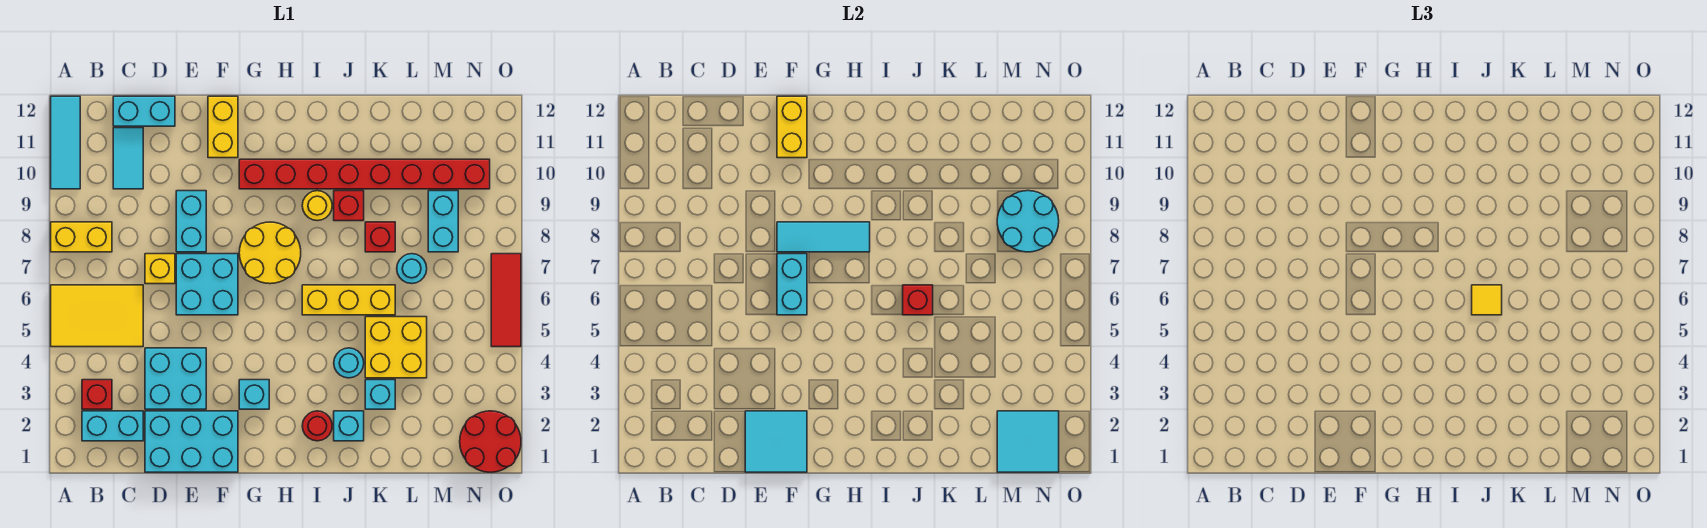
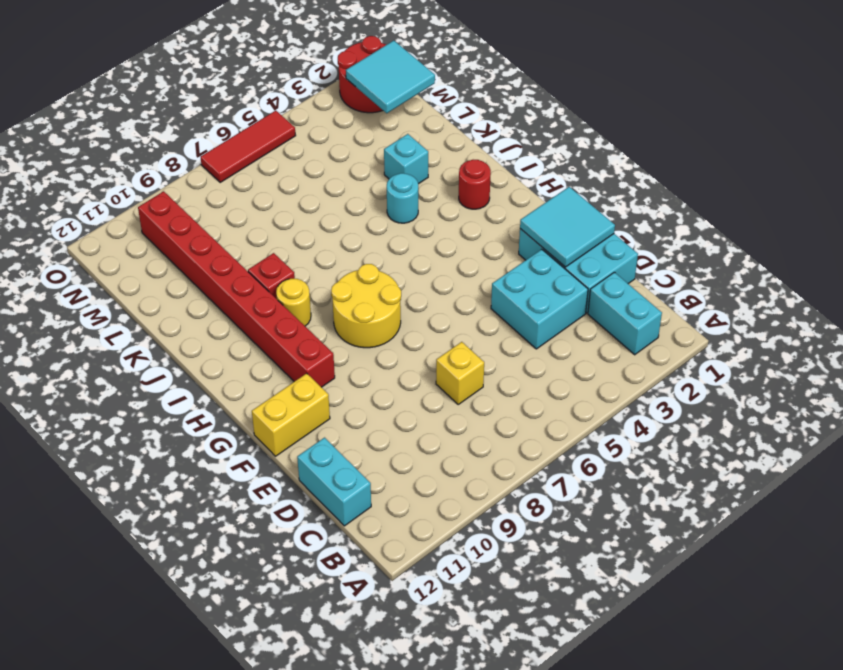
none -> yellow 2x3 tile [51,285,143,347]
none -> yellow 1x2 brick [51,222,112,252]
none -> cyan 1x3 tile [51,96,80,189]
none -> red 1x1 brick [82,380,112,409]

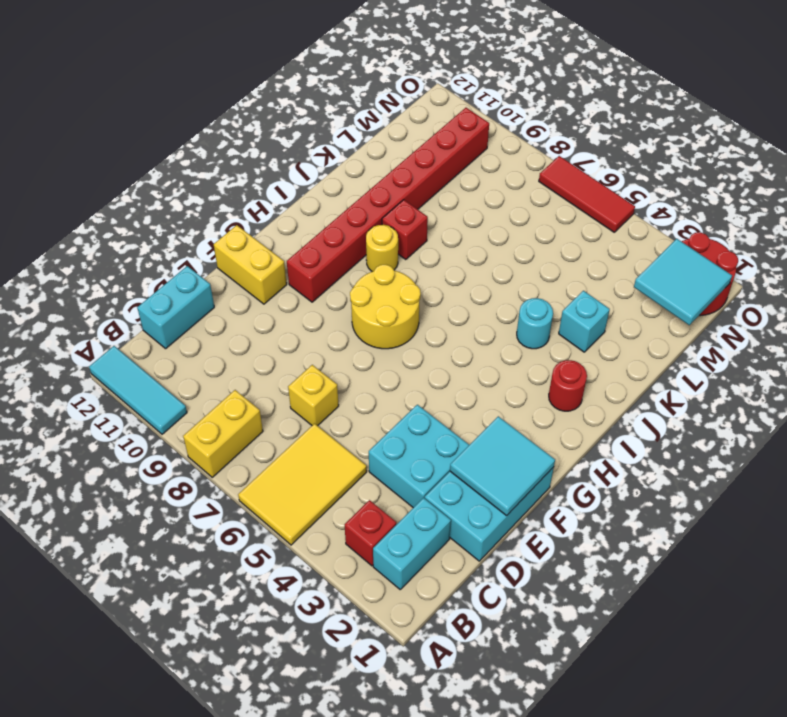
none -> cyan 1x2 tile [113,128,143,189]
none -> cyan 2x2 brick [176,254,238,315]
none -> cyan 1x2 brick [176,191,206,252]
none -> cyan 1x1 brick [239,380,269,409]

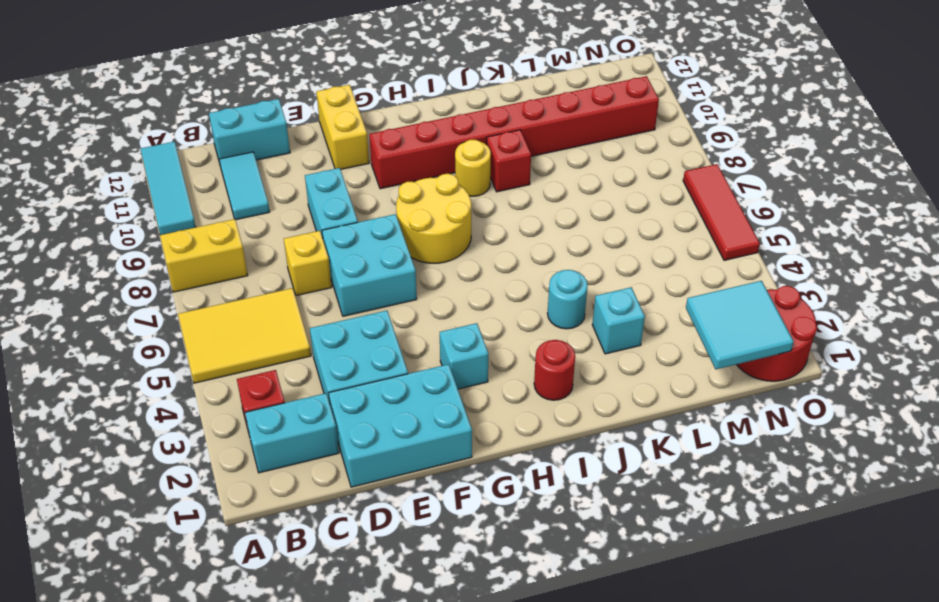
none -> yellow 1x3 brick [302,285,395,315]
none -> cyan 1x1 brick [334,411,364,441]
none -> yellow 2x2 brick [365,317,427,378]
none -> red 1x1 brick [365,222,395,252]

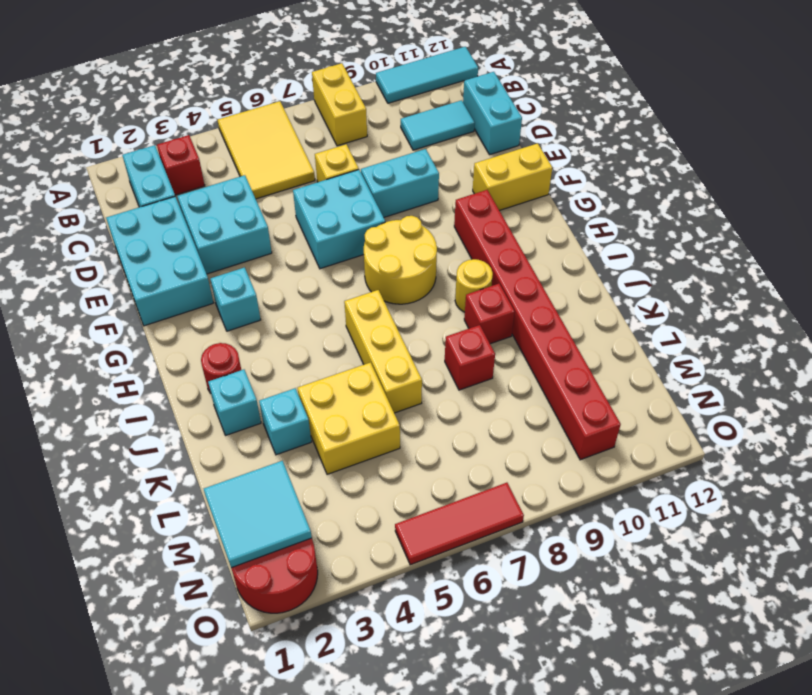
none -> cyan 1x1 round brick [334,348,364,378]
none -> cyan 1x1 round brick [397,254,427,284]
none -> cyan 1x2 brick [428,191,458,252]
none -> cyan 2x2 tile [745,411,807,472]

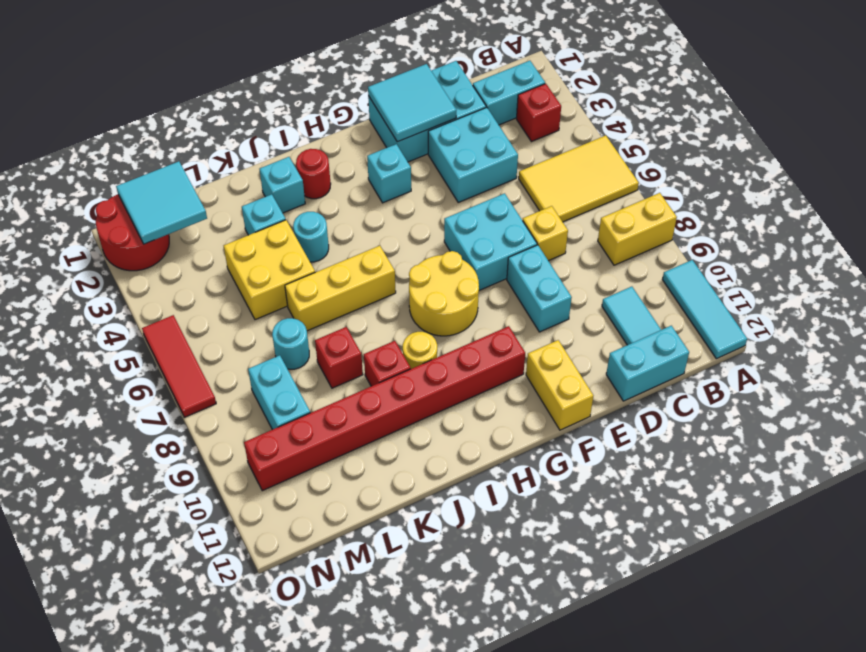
none -> cyan 1x2 brick [777,254,807,315]
none -> cyan 1x3 tile [777,222,870,252]
none -> yellow 1x2 brick [777,96,807,158]
none -> red 1x1 brick [903,285,933,315]

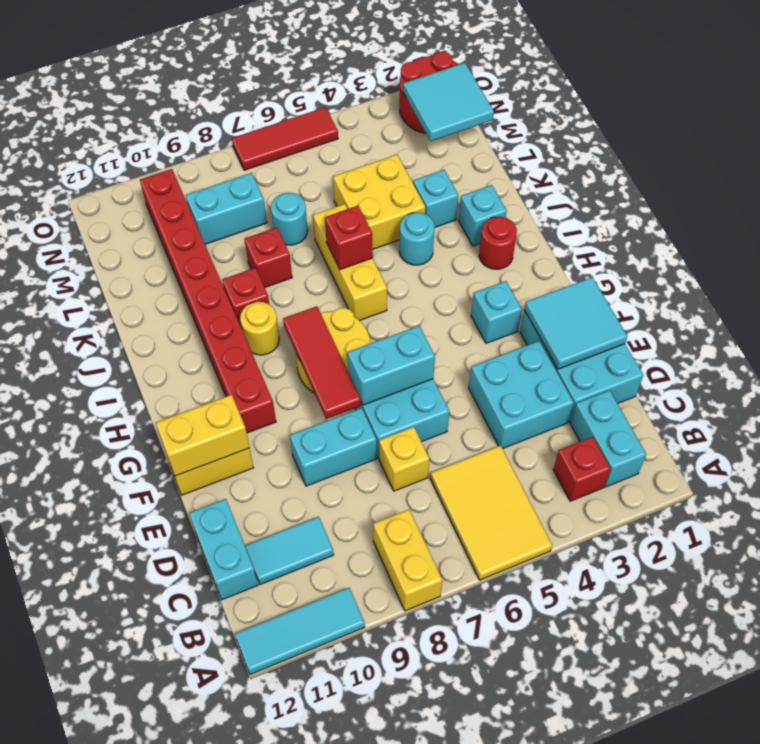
red 1x3 tile [283,306,361,419] -> cyan 1x3 tile [777,222,870,252]
none -> cyan 2x2 round brick [997,191,1059,252]
none -> yellow 1x1 tile [1472,285,1502,315]

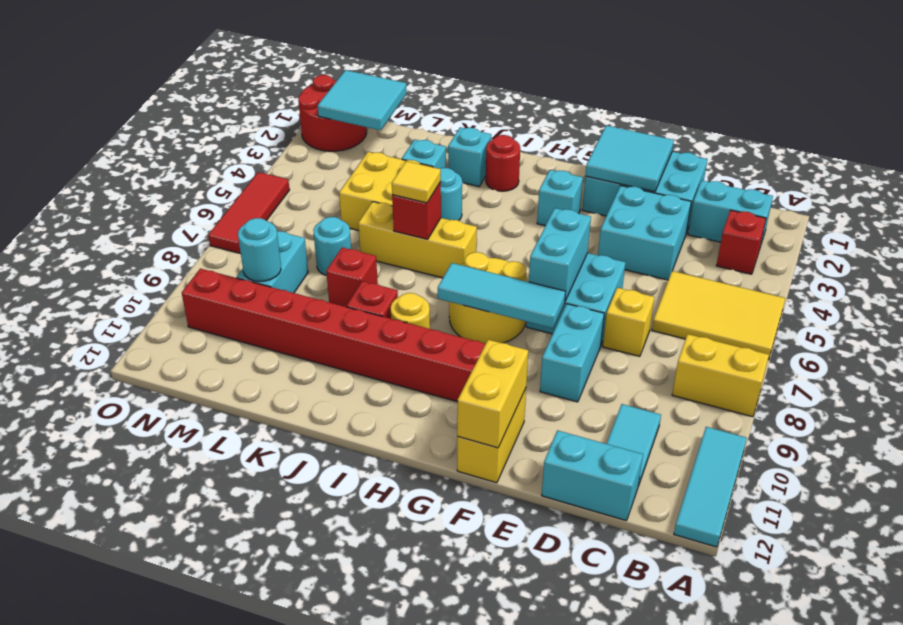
cyan 1x1 round brick [238,218,281,282] -> cyan 2x2 round brick [997,191,1059,252]

